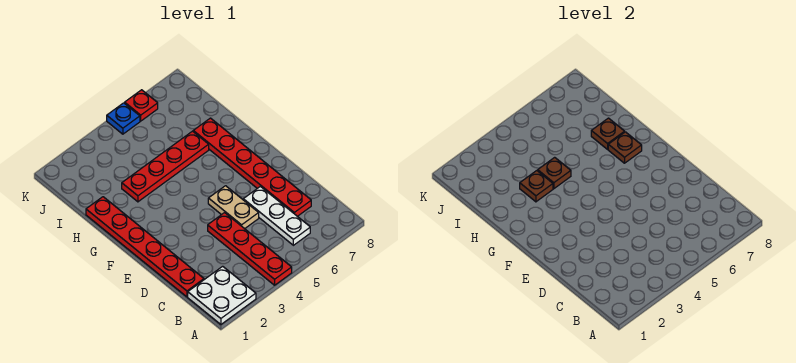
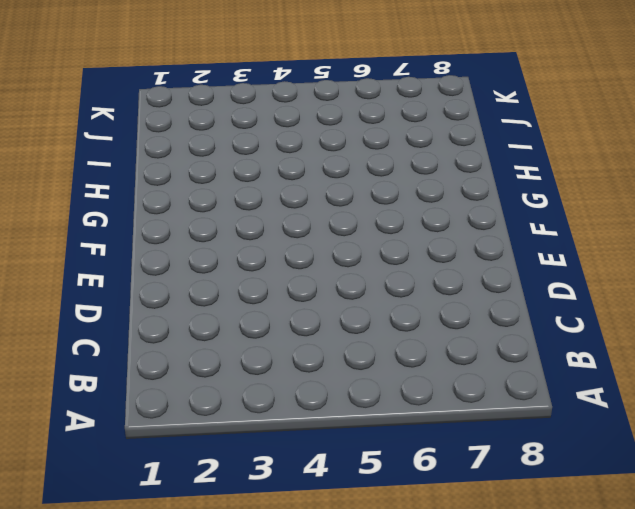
none -> white 2x2 plate [188,266,256,324]
none -> red 1x4 plate [208,213,292,285]
none -> white 1x3 plate [243,186,310,245]

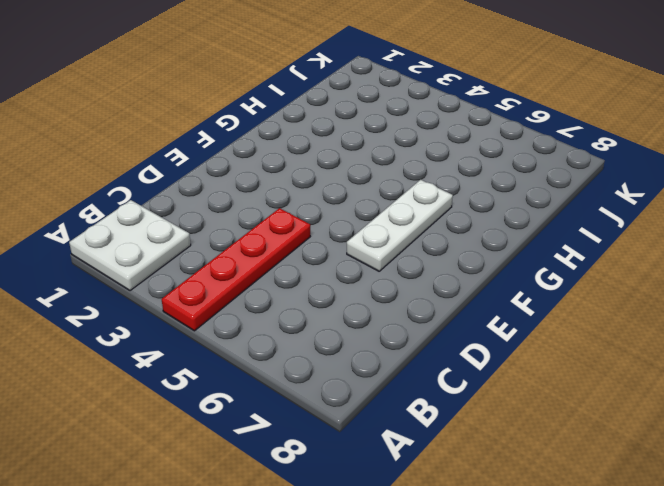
white 1x3 plate [347,180,453,271] -> white 1x3 plate moved to [243,186,310,245]
none -> red 1x6 plate [86,197,204,297]
none -> red 1x6 plate [193,118,311,216]
none -> tan 1x2 plate [208,186,259,229]

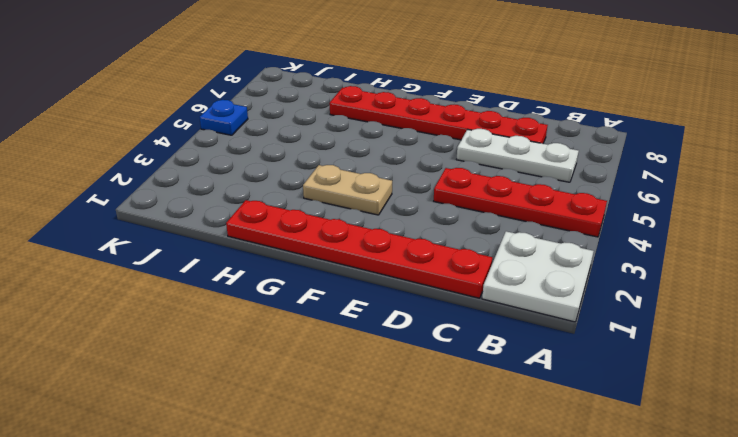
tan 1x2 plate [303,165,392,215] -> tan 1x2 plate moved to [208,186,259,229]
none -> red 1x4 plate [122,131,209,202]
none -> red 1x1 plate [125,90,158,121]
none -> brown 1x1 plate [608,132,642,163]

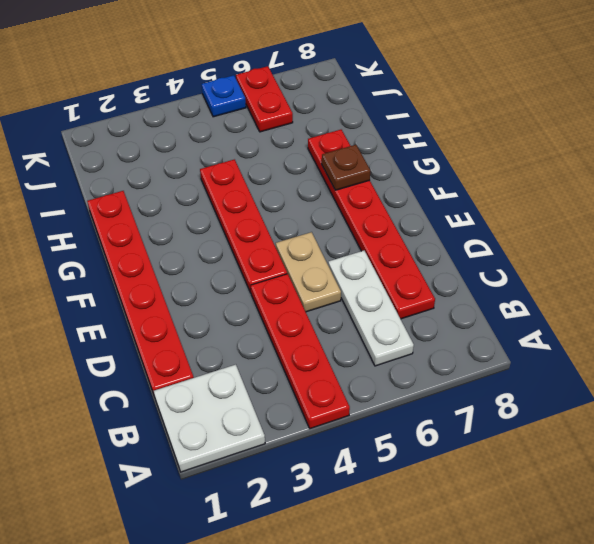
red 1x4 plate [200,159,287,293] -> red 1x4 plate turned to [122,131,209,202]
red 1x2 plate [236,66,293,132] -> red 1x1 plate [125,90,158,121]
none -> brown 1x1 plate [520,171,553,202]
none -> brown 1x1 plate [538,157,571,189]
none -> brown 1x1 plate [591,118,625,149]

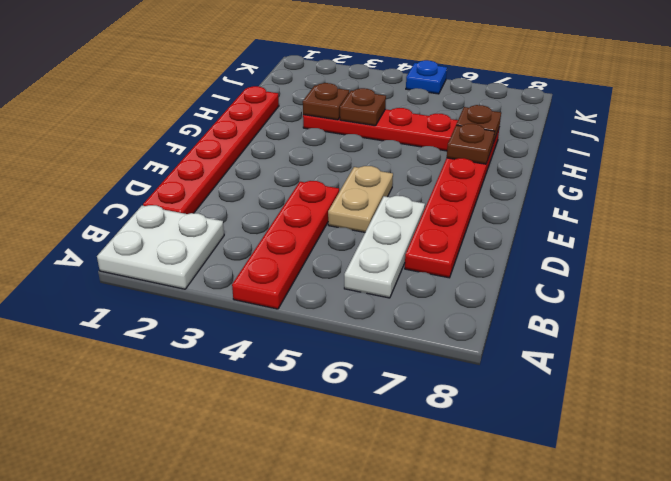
none -> red 1x1 plate [125,90,158,121]

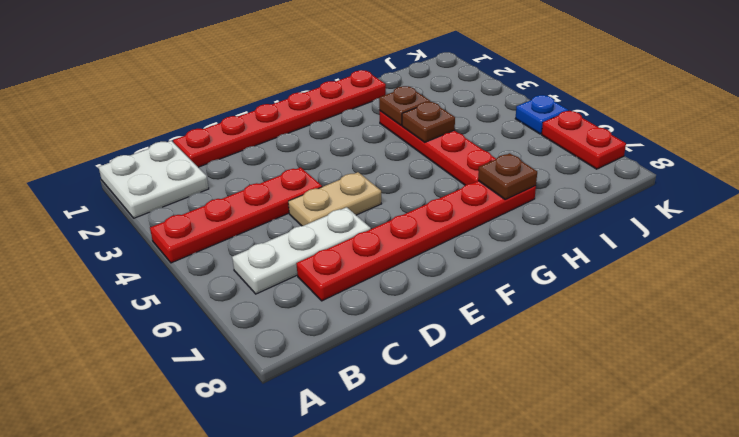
red 1x2 plate [542,111,626,169] -> red 1x1 plate [125,90,158,121]
none -> brown 1x1 plate [608,132,642,163]

